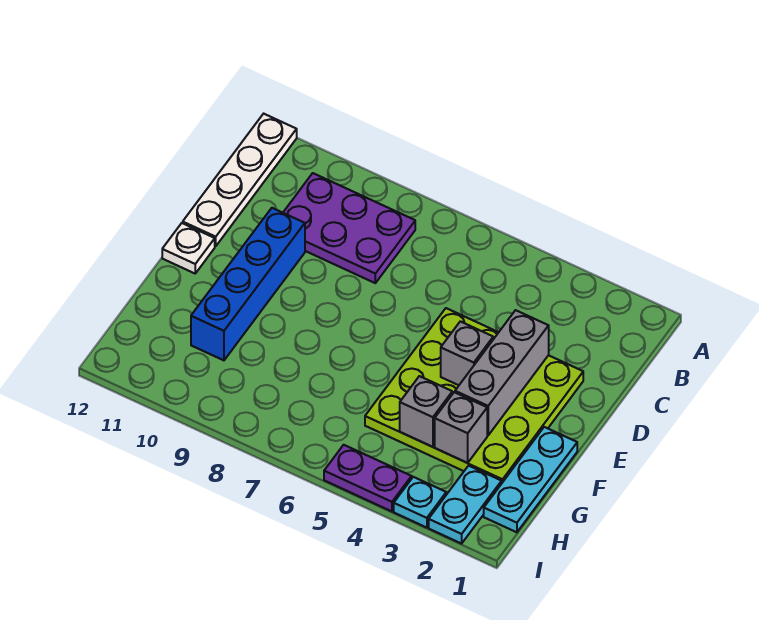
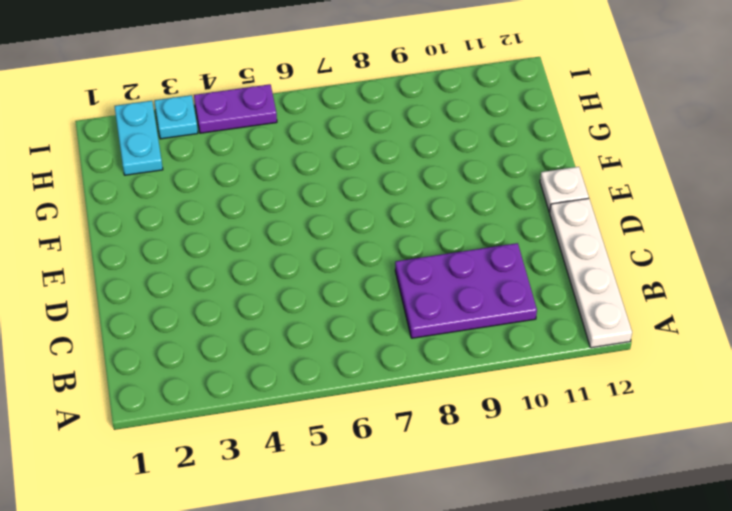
none -> lime 4x4 plate [365,308,583,483]
none -> blue 1x4 brick [191,208,305,360]
none -> cyan 1x3 plate [484,427,577,532]

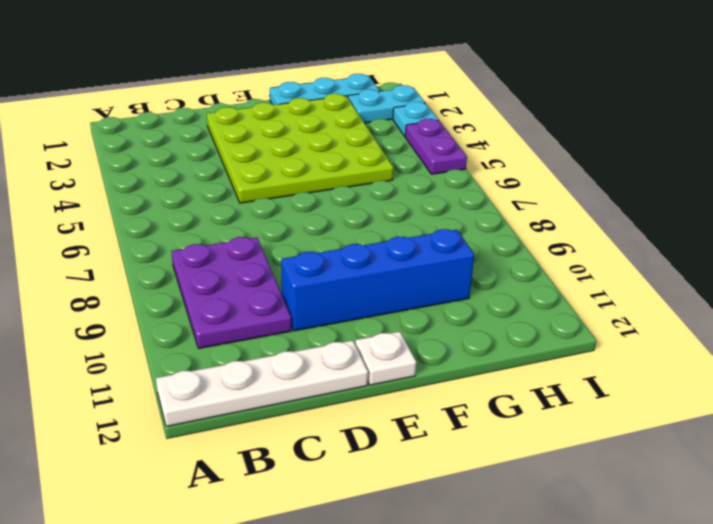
none -> grey 1x3 brick [455,310,549,435]
none -> grey 1x1 brick [441,321,493,385]
none -> grey 1x1 brick [435,392,487,463]

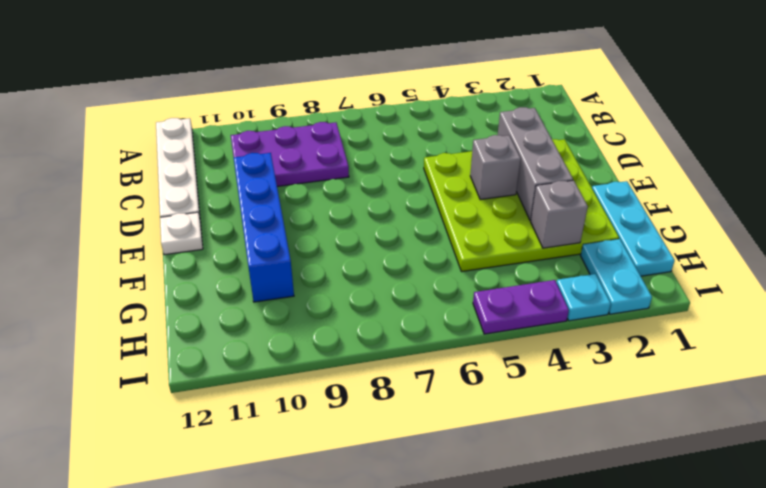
none -> grey 1x1 brick [400,376,452,447]

